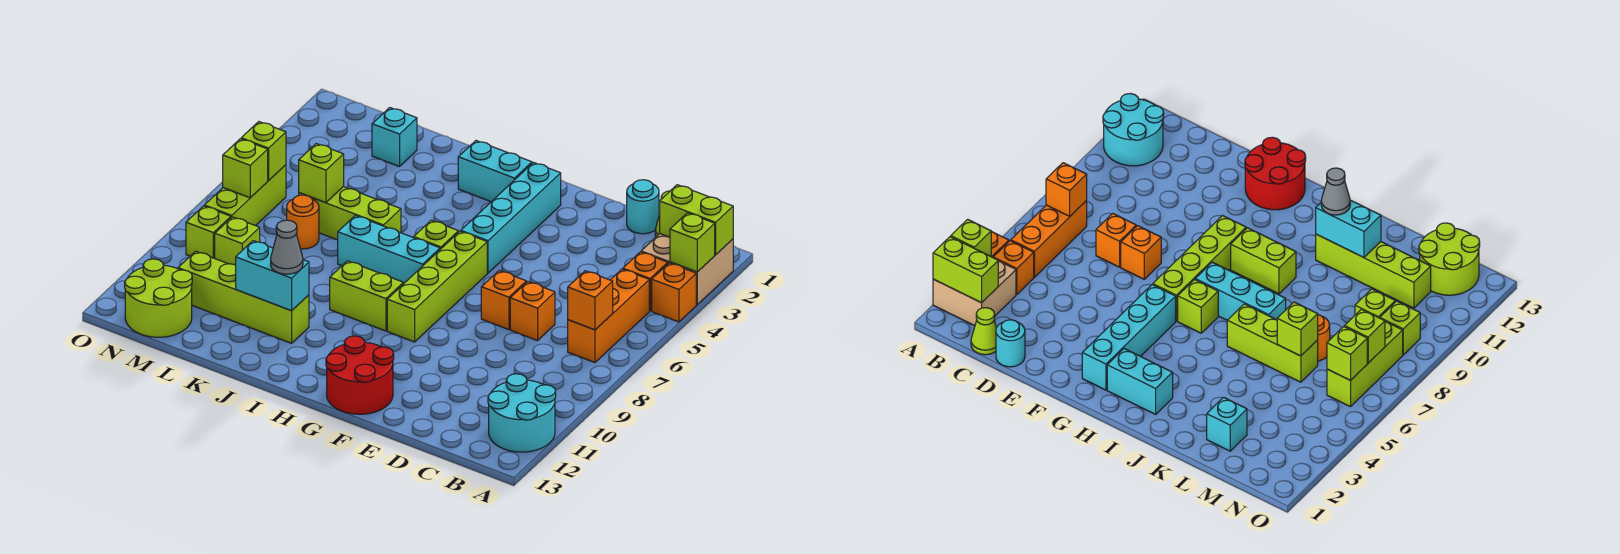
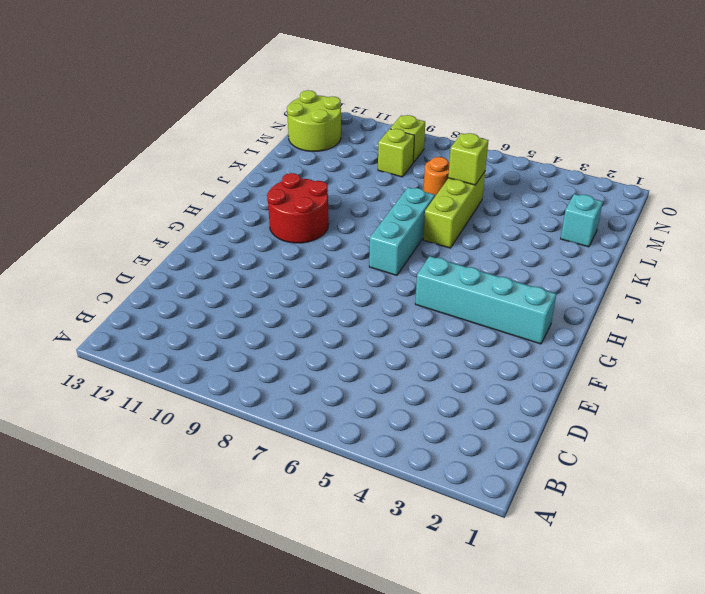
red 2x2 round brick [267,173,329,243] -> red 2x2 round brick moved to [326,336,394,414]
none -> tan 2x2 brick [641,234,733,305]
none -> orange 1x1 brick [652,263,696,322]
none -> cyan 2x2 round brick [488,374,556,452]
none -> orange 1x1 brick [623,252,668,311]

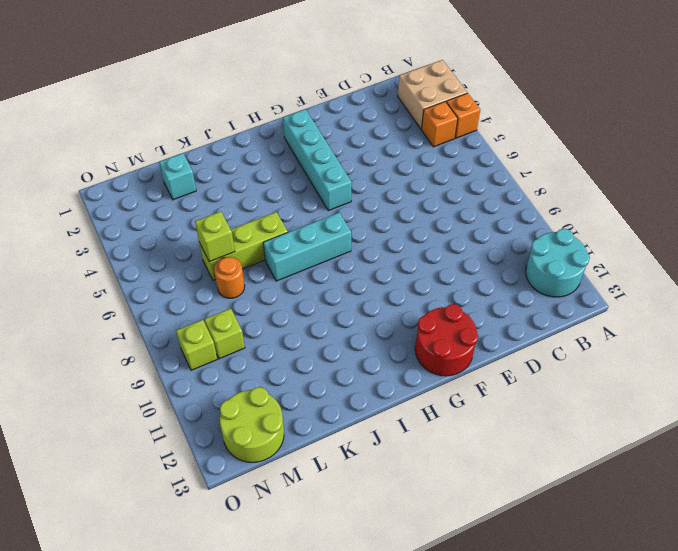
none -> orange 1x3 brick [568,269,649,363]
none -> lime 1x1 cone [971,308,996,355]
none -> cyan 1x1 round brick [627,180,659,234]
none -> orange 1x1 brick [510,282,555,341]

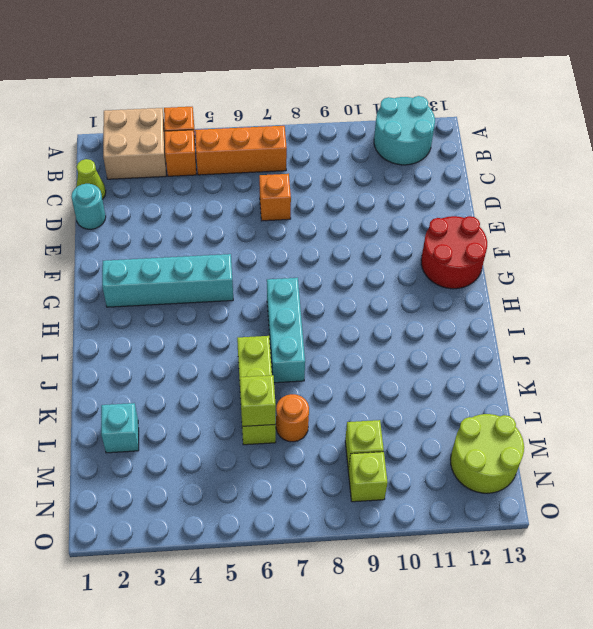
none -> orange 1x1 brick [481,271,526,330]
none -> lime 1x4 brick [387,231,487,342]
none -> cyan 1x2 brick [458,141,532,202]
none -> lime 1x1 brick [414,220,458,249]

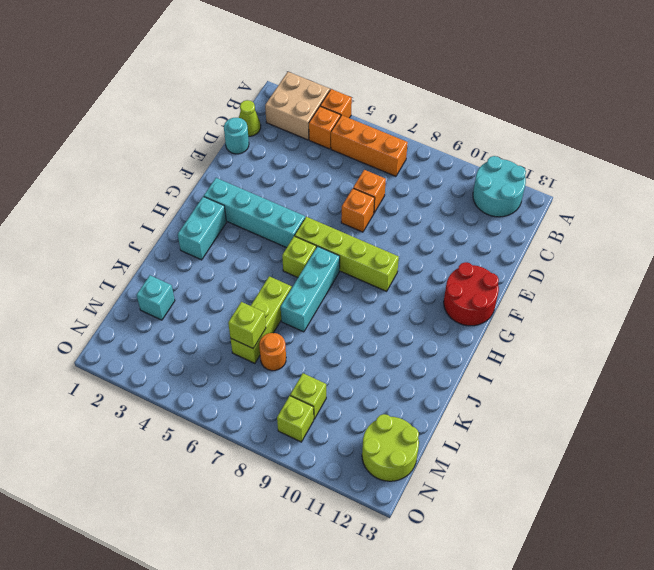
none -> lime 1x2 brick [330,261,403,331]
none -> lime 1x4 brick [178,251,309,343]
none -> lime 1x3 brick [204,165,286,226]
none -> lime 1x2 brick [660,185,733,255]

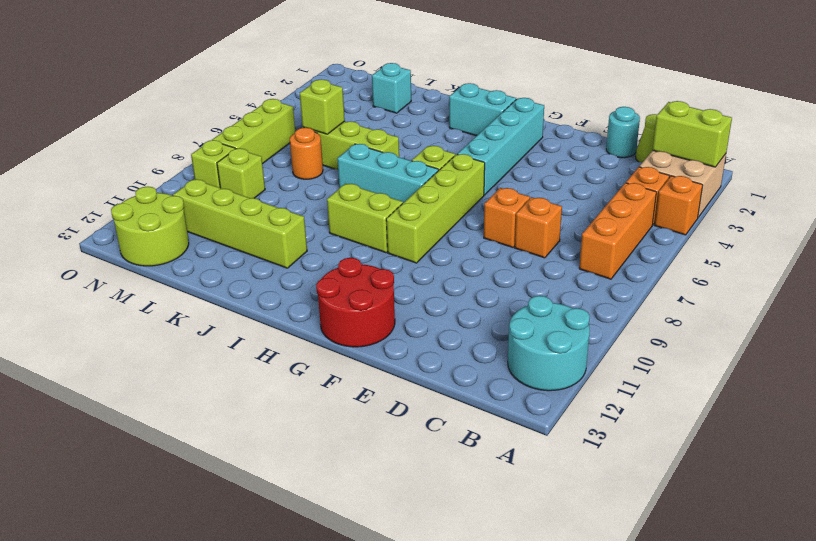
none -> lime 1x1 brick [670,213,715,272]
none -> orange 1x1 brick [568,271,613,330]
none -> cyan 1x2 brick [236,241,309,311]
none -> lime 1x1 brick [241,122,286,181]

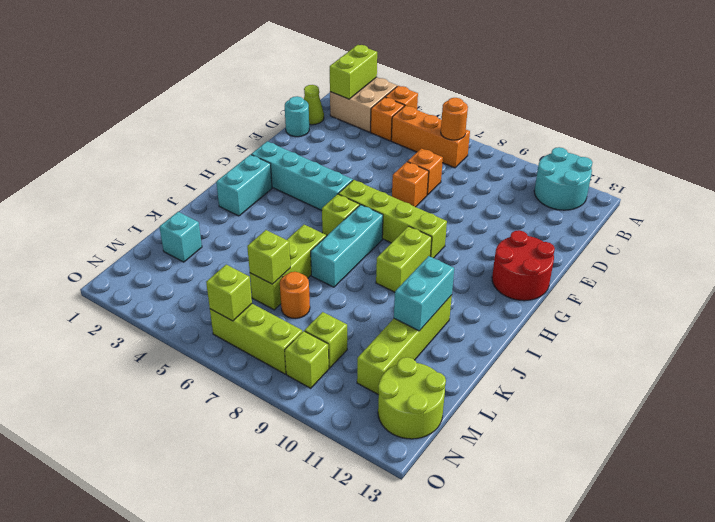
orange 1x1 round brick [441,98,468,140] -> orange 1x1 brick [568,271,613,330]
none -> lime 1x1 brick [670,213,715,272]
none -> lime 1x1 brick [223,139,268,198]
none -> grey 1x1 cone [271,220,303,274]

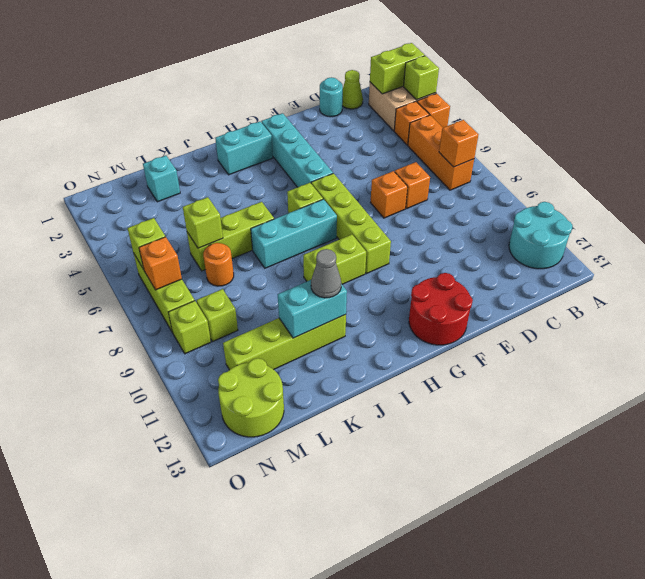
orange 1x1 brick [139,237,182,290] -> lime 1x1 brick [223,139,268,198]

